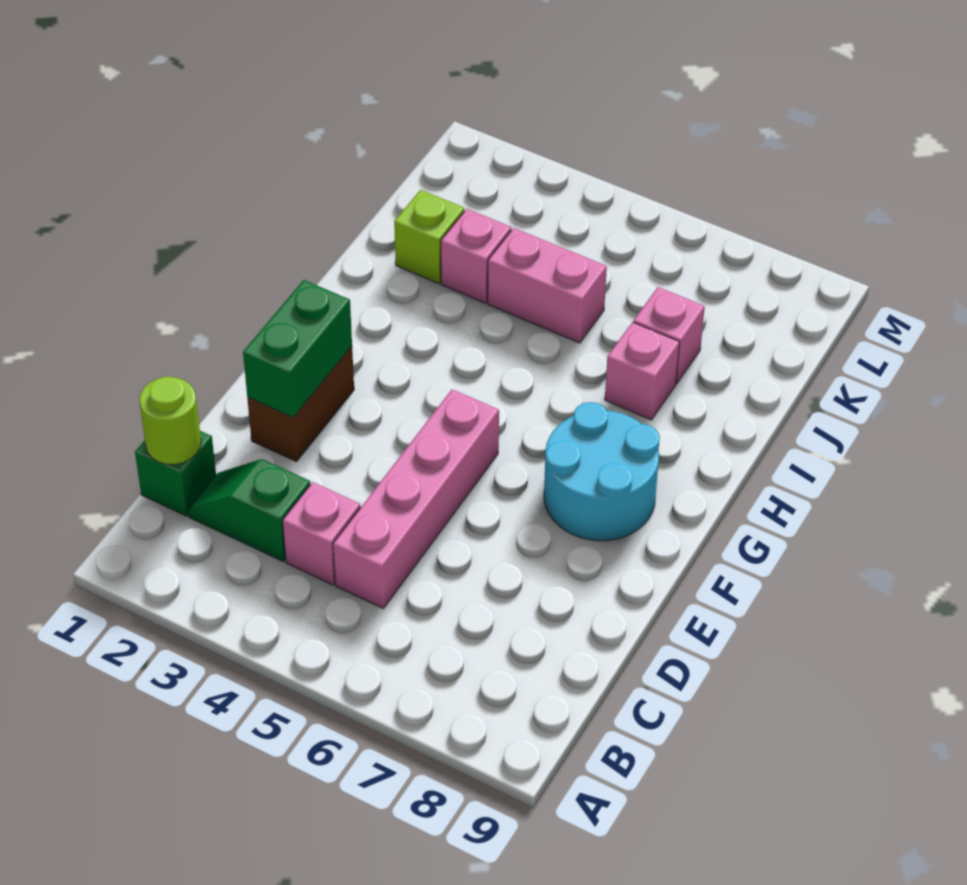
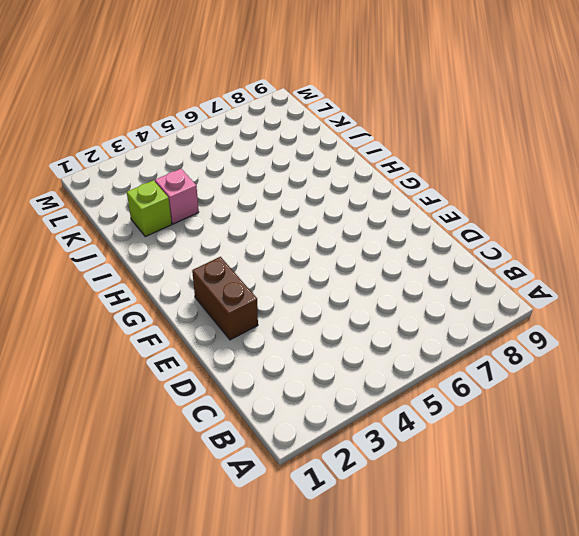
none -> green 1x1 brick [135,431,216,516]
none -> green 1x2 slope [188,459,310,562]
none -> pink 1x1 brick [283,482,361,585]

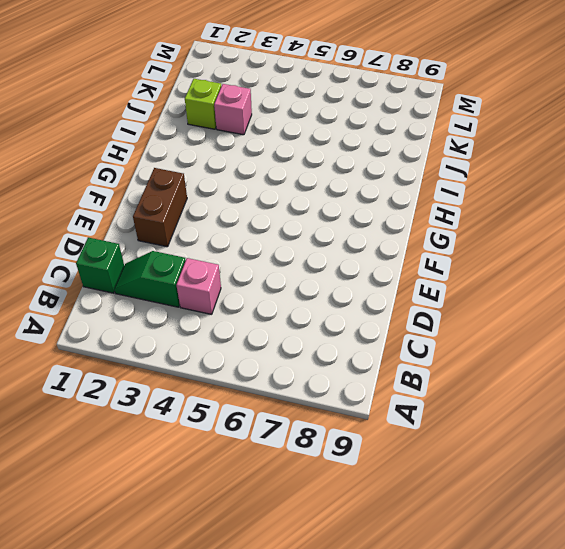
none -> pink 1x4 brick [333,389,499,609]
none -> cyan 2x2 round brick [544,402,660,541]
none -> pink 1x1 brick [605,322,680,420]

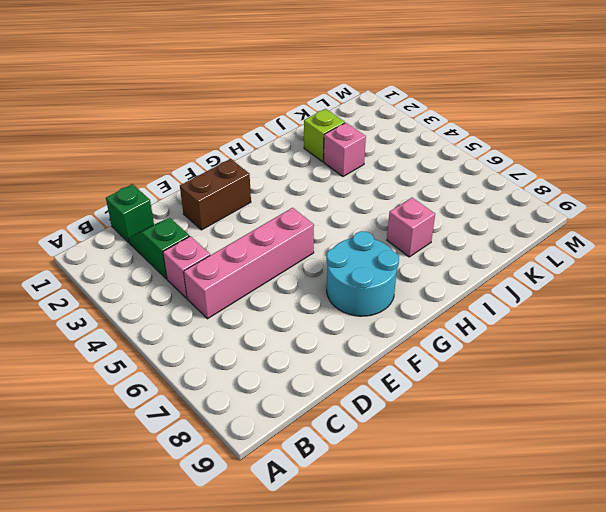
none -> pink 1x2 brick [488,228,607,343]
none -> pink 1x1 brick [633,287,705,384]
none -> lime 1x1 round brick [139,377,201,465]

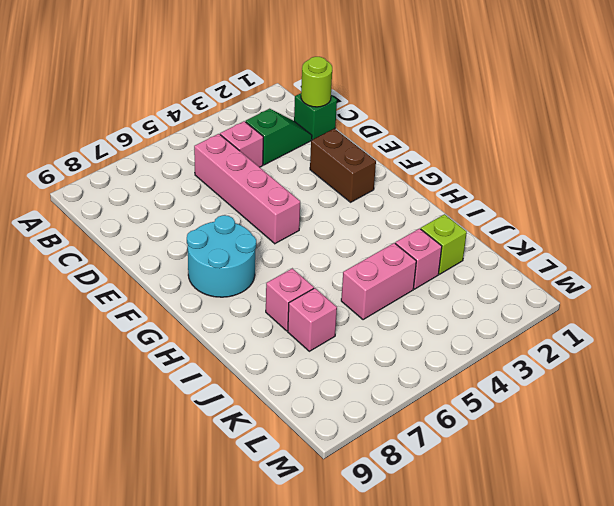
none -> green 1x2 brick [243,280,352,417]

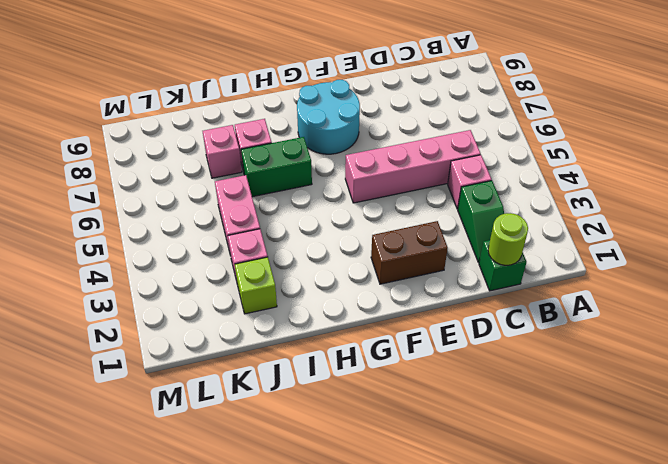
green 1x2 brick [241,137,312,197] -> green 1x2 brick moved to [243,280,352,417]

